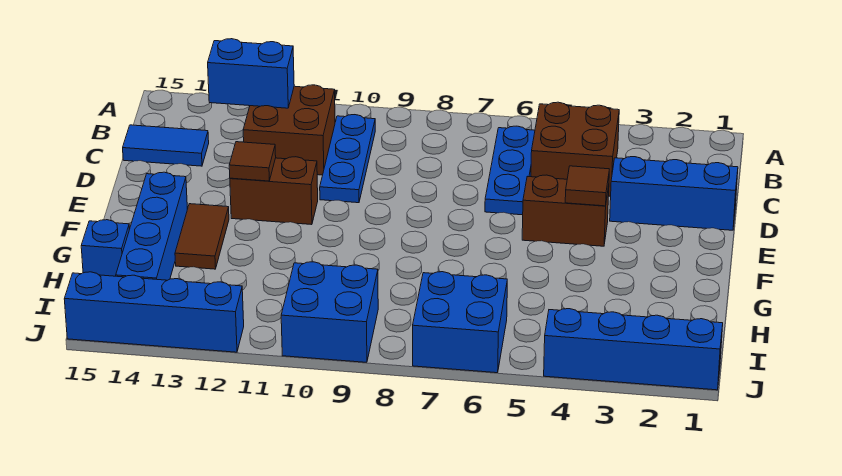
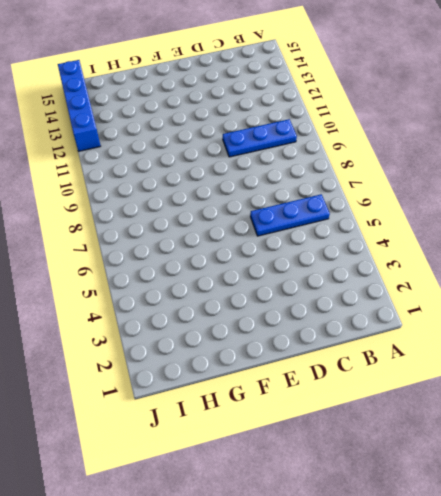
none -> brown 2x2 brick [531,102,619,196]
none -> brown 2x2 brick [243,85,335,175]
none -> blue 1x2 tile [123,125,209,166]

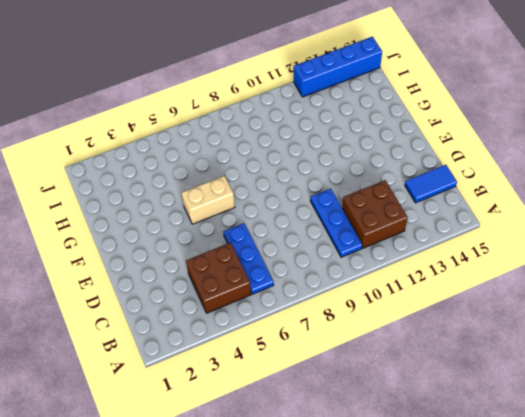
tan 1x2 brick [182,176,235,224] -> none
none -> blue 1x3 brick [610,157,738,230]
none -> brown 1x2 brick [522,175,609,246]
none -> brown 1x2 brick [230,157,318,225]

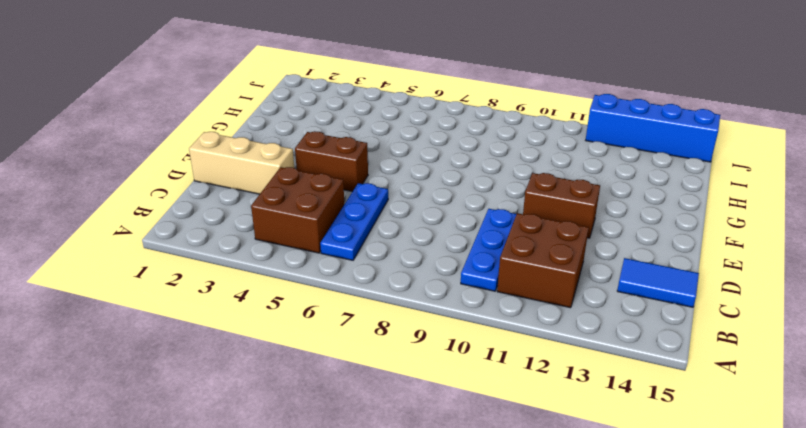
tan 1x3 brick [189,132,294,194] -> blue 1x3 brick [610,157,738,230]
none -> brown 1x2 tile [175,204,229,269]
none -> blue 1x4 brick [116,172,187,280]
none -> blue 1x1 brick [81,220,129,276]

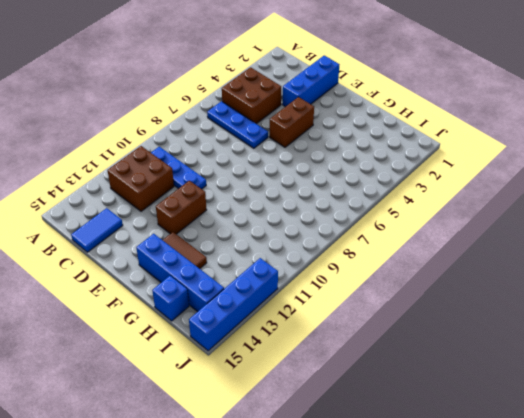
none -> blue 2x2 brick [413,272,507,373]
none -> blue 2x2 brick [281,262,378,362]
none -> blue 1x4 brick [544,309,723,390]

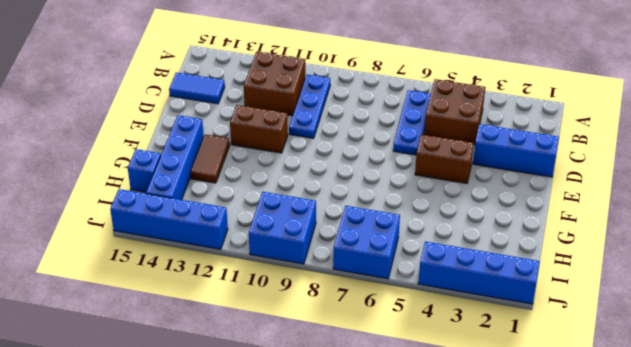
none -> blue 1x2 brick [208,39,294,108]
none -> brown 1x1 tile [565,166,609,206]
none -> brown 1x1 tile [229,142,276,181]

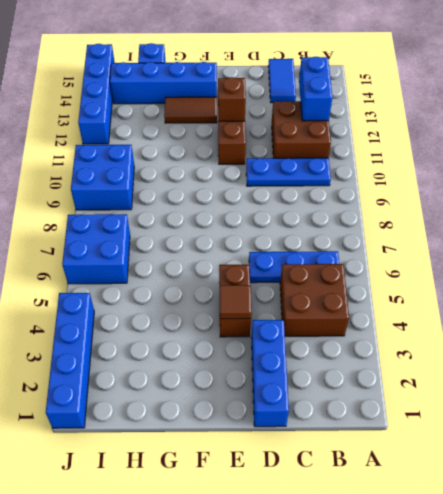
brown 1x1 brick [218,77,246,121] -> brown 1x1 tile [229,142,276,181]

